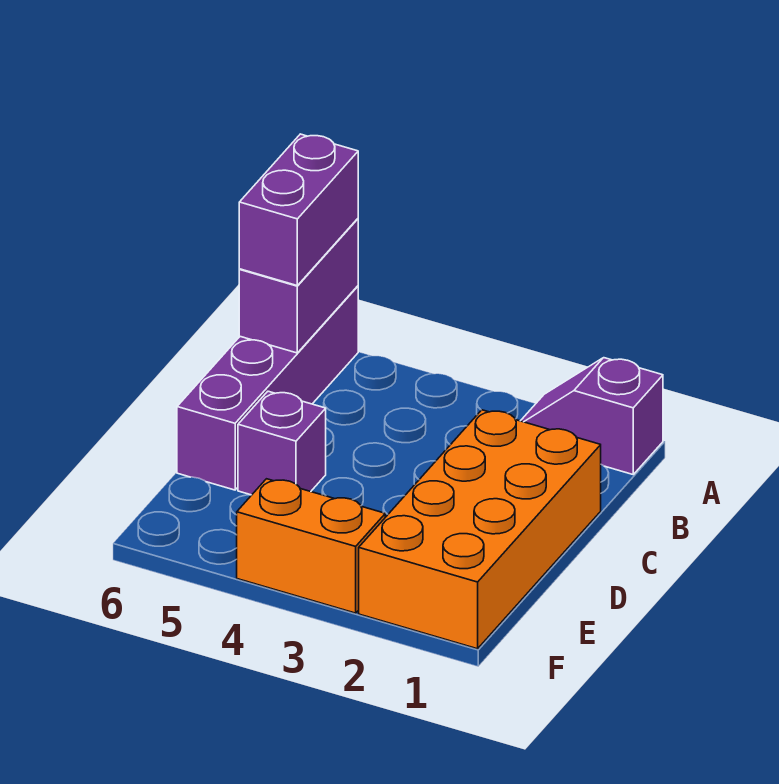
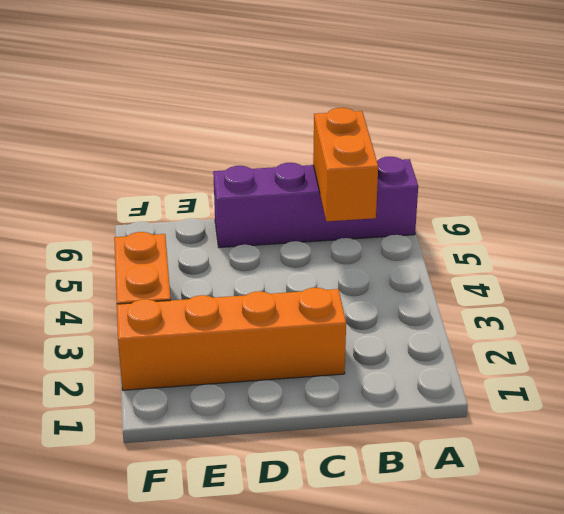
orange 1x2 brick [313,108,378,221] -> purple 1x2 brick [239,219,358,353]
orange 1x4 brick [117,288,346,390] -> orange 2x4 brick [359,410,601,649]
none -> purple 1x2 slope [521,358,663,474]
none -> purple 1x1 brick [238,391,326,495]

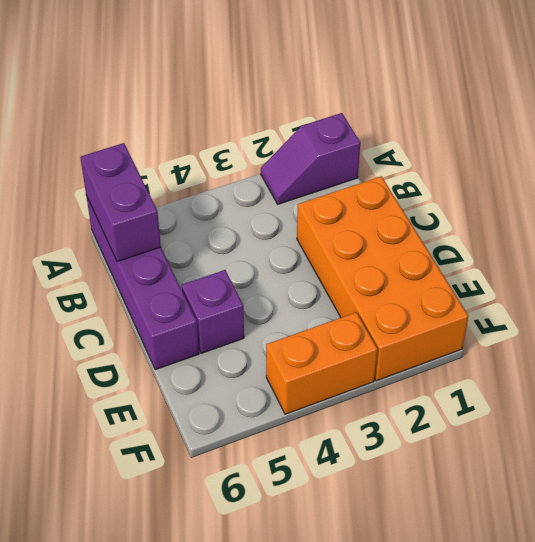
none -> purple 1x2 brick [239,134,358,285]

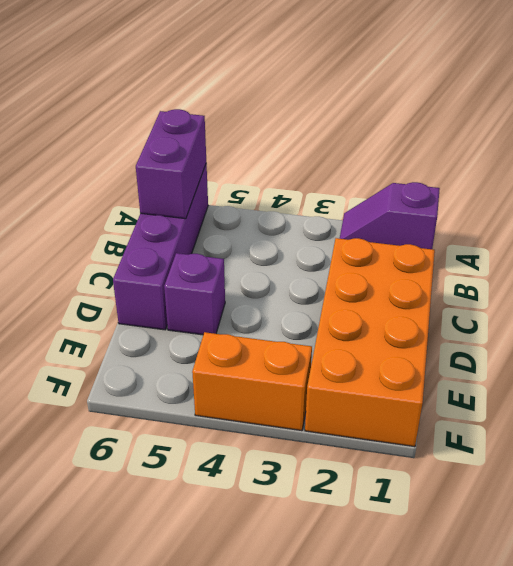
none -> purple 1x2 brick [239,134,358,285]

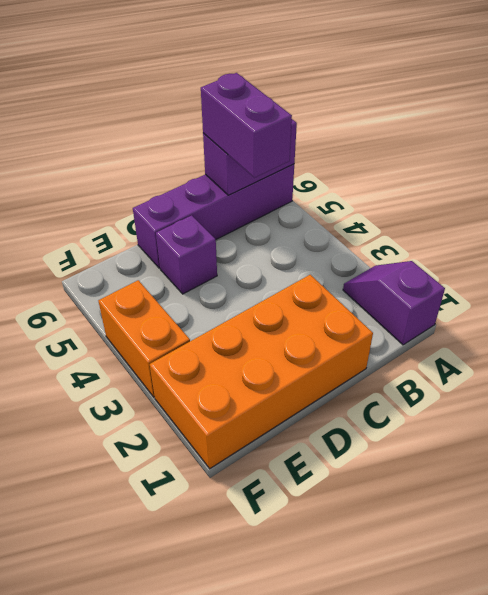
purple 1x2 brick [201,73,292,178] -> purple 1x2 brick turned to [239,134,358,285]

